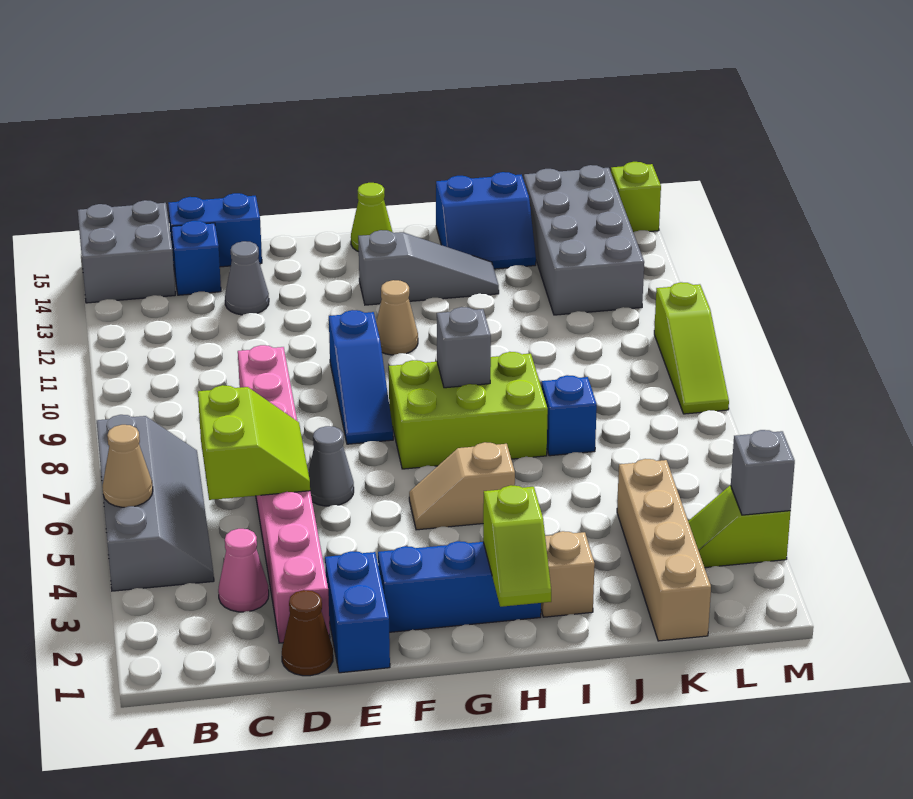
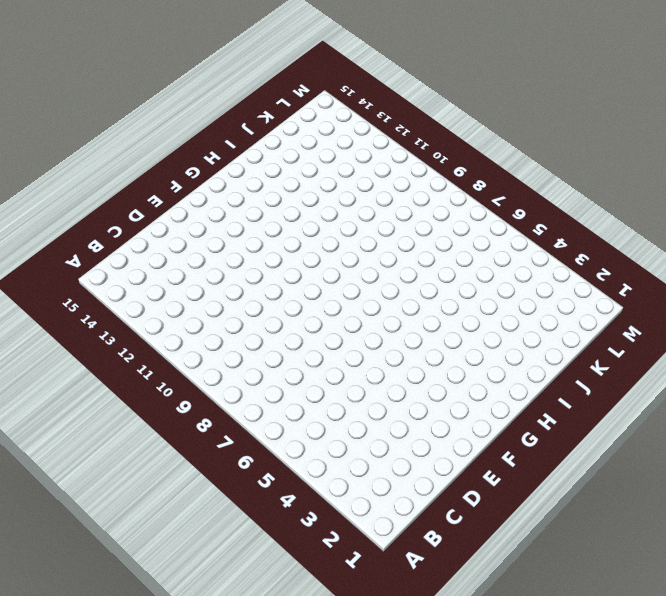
none -> grey 2x4 slope [97,415,214,591]
none -> grey 2x2 brick [78,200,175,303]
none -> pink 1x1 cone [218,529,269,612]
none -> blue 1x1 brick [171,221,221,295]

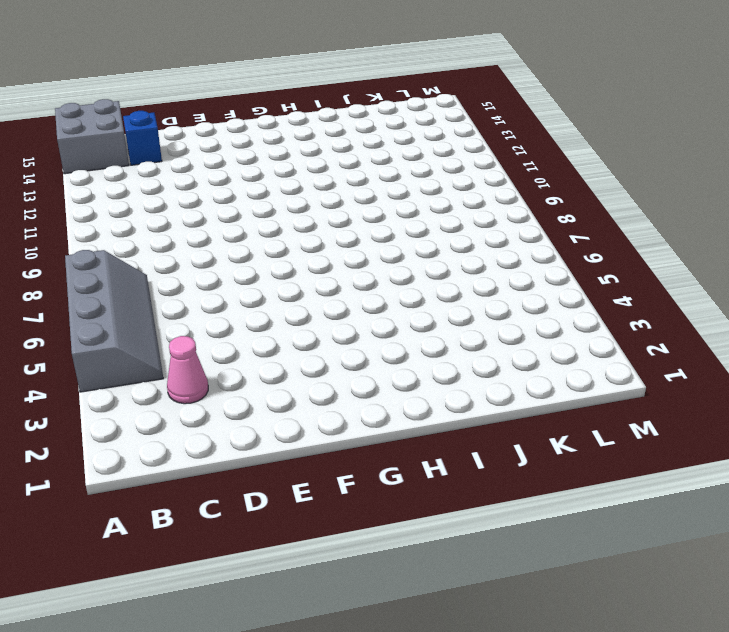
none -> blue 1x2 brick [168,193,262,267]
none -> brown 1x1 cone [282,590,333,676]
none -> pink 1x8 brick [238,345,330,643]
none -> grey 1x1 cone [225,241,269,315]

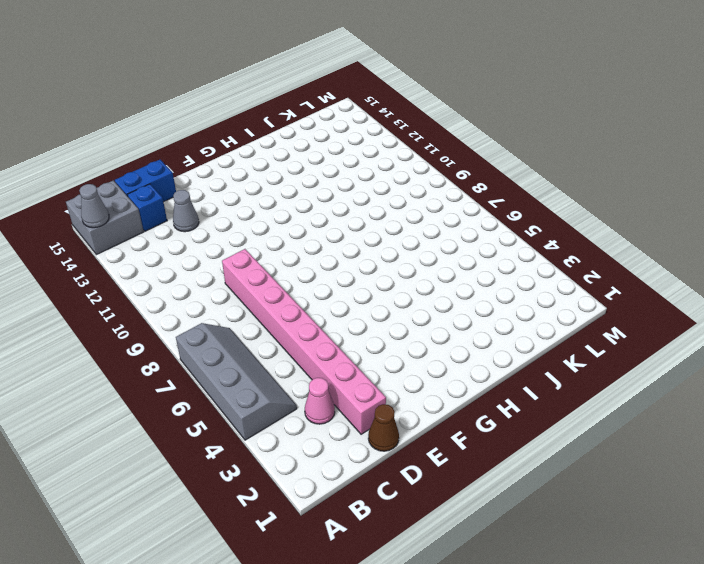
grey 1x1 cone [79,184,109,228] -> grey 1x1 cone moved to [308,426,354,506]
none -> blue 1x2 brick [325,551,390,673]
none -> blue 1x3 brick [378,541,541,632]
none -> blue 1x3 slope [329,310,393,444]
none -> tan 1x2 slope [409,442,515,530]

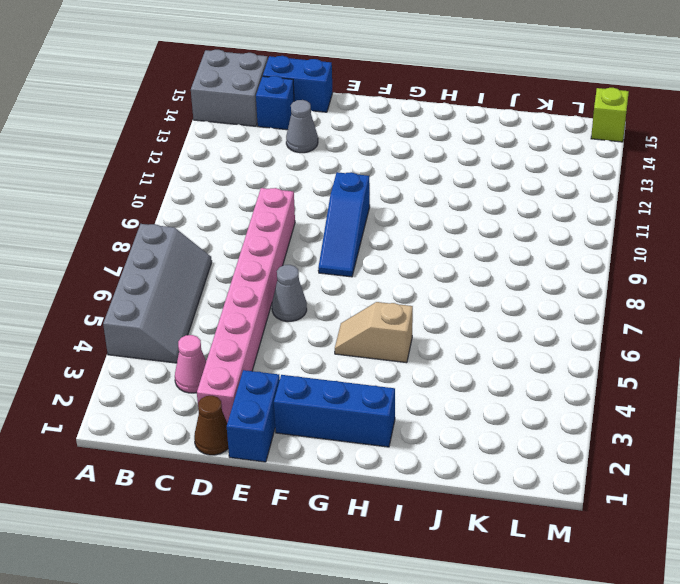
none -> lime 2x3 brick [389,352,548,469]
none -> tan 1x1 cone [376,280,418,355]
none -> grey 1x3 slope [358,230,499,305]
none -> lime 1x1 cone [351,183,392,252]

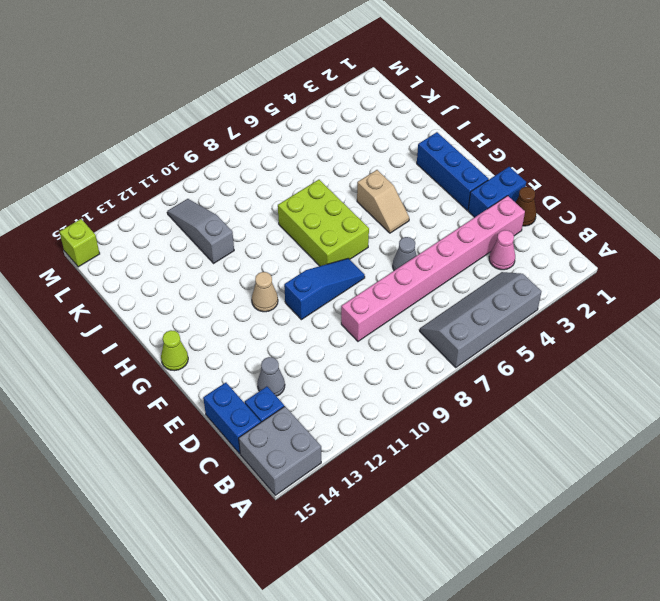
grey 1x3 slope [167,199,234,263] -> grey 1x3 slope moved to [358,230,499,305]
none -> tan 1x1 brick [541,531,595,617]
none -> blue 2x2 slope [436,172,536,269]
none -> blue 1x1 brick [542,375,597,456]
none -> tan 1x4 brick [617,459,711,641]

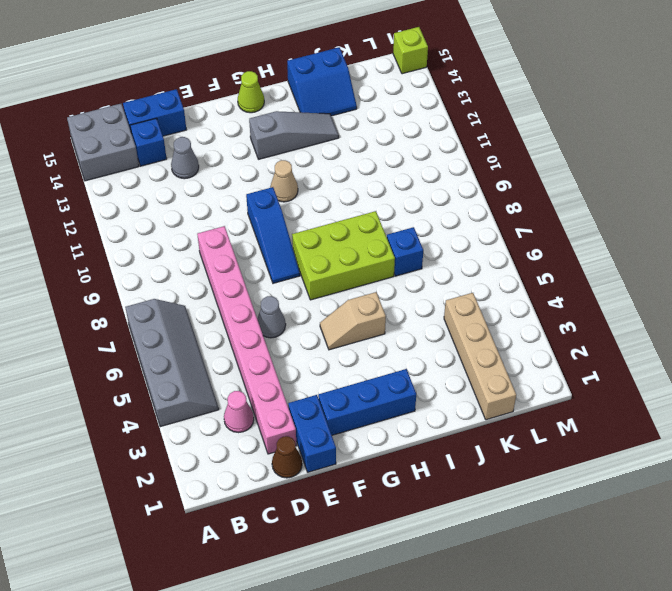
none -> tan 1x1 brick [541,531,595,617]
none -> grey 2x4 brick [524,165,644,315]
none -> lime 1x2 slope [688,486,791,568]
none -> lime 1x3 slope [654,282,729,414]

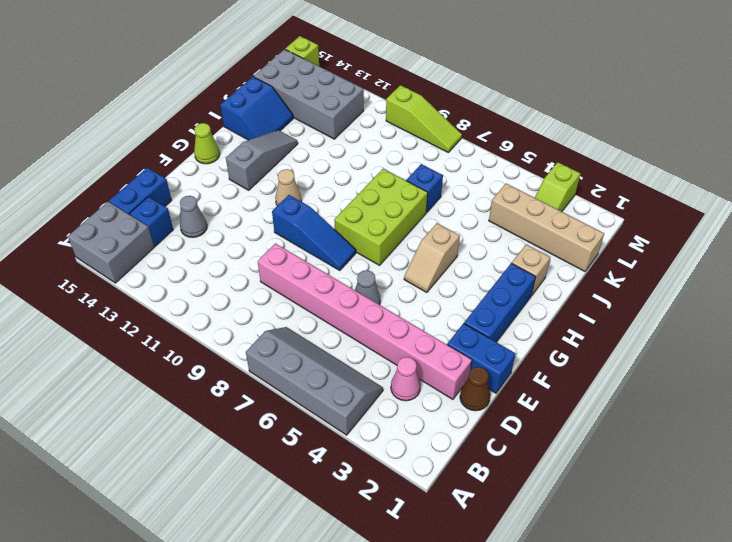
none -> tan 1x1 cone [102,425,153,507]
none -> lime 2x2 slope [198,385,310,500]
none -> lime 1x2 slope [483,485,551,607]
none -> grey 1x1 brick [437,307,491,388]

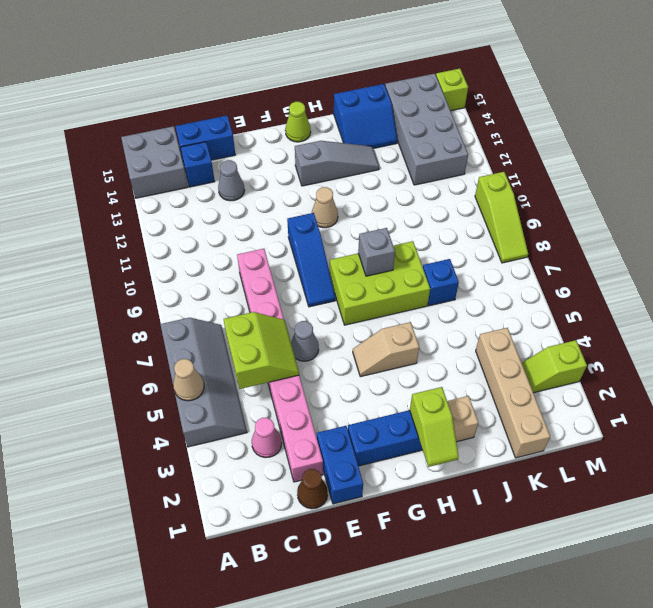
none -> grey 1x1 brick [731,430,795,515]

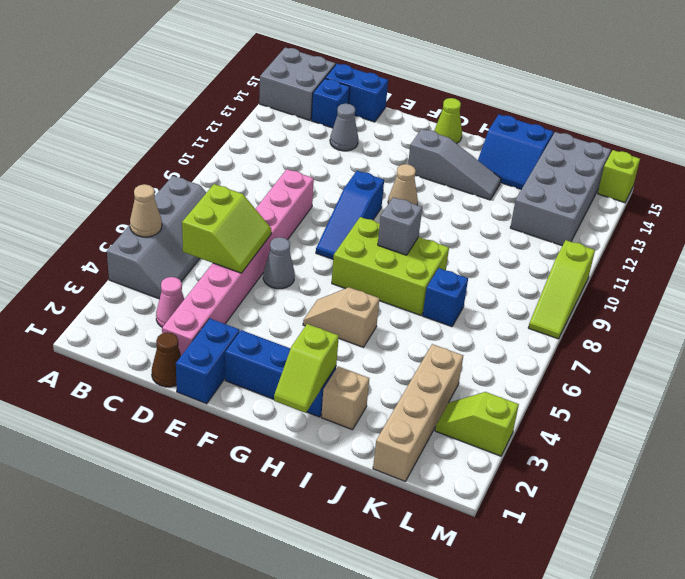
none -> grey 1x1 brick [731,430,795,515]

